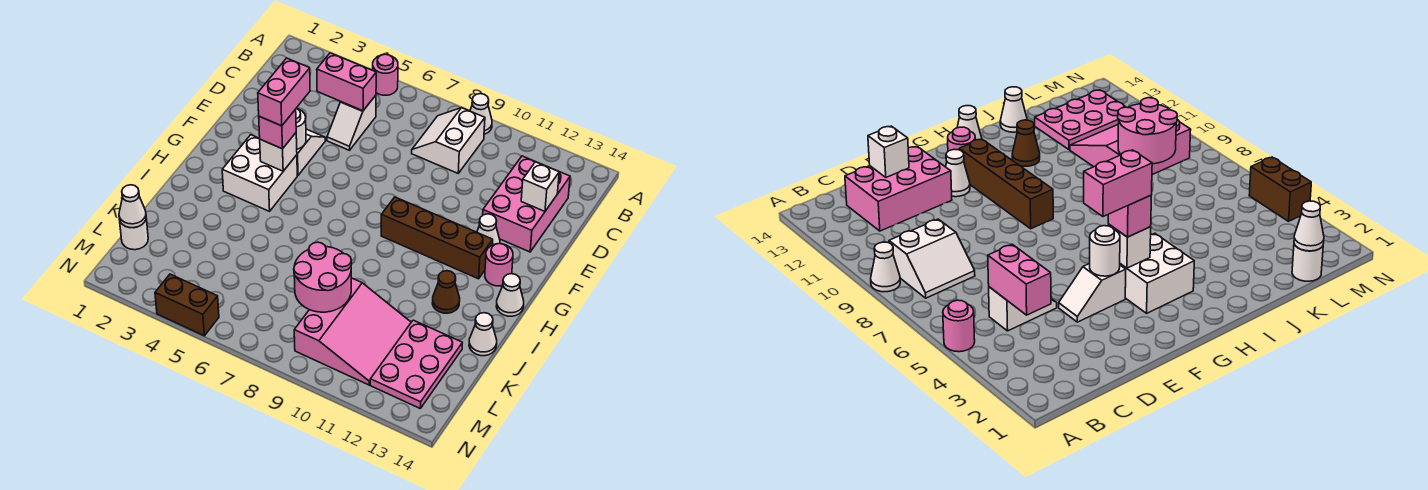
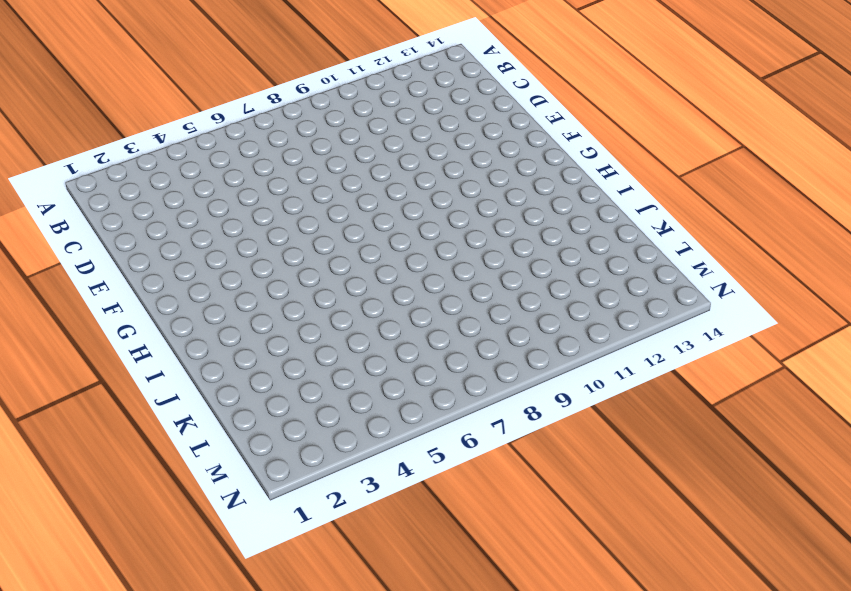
none -> pink 1x1 round brick [373,54,398,95]
none -> white 1x1 cone [470,94,492,134]
none -> white 2x2 slope [412,108,485,173]

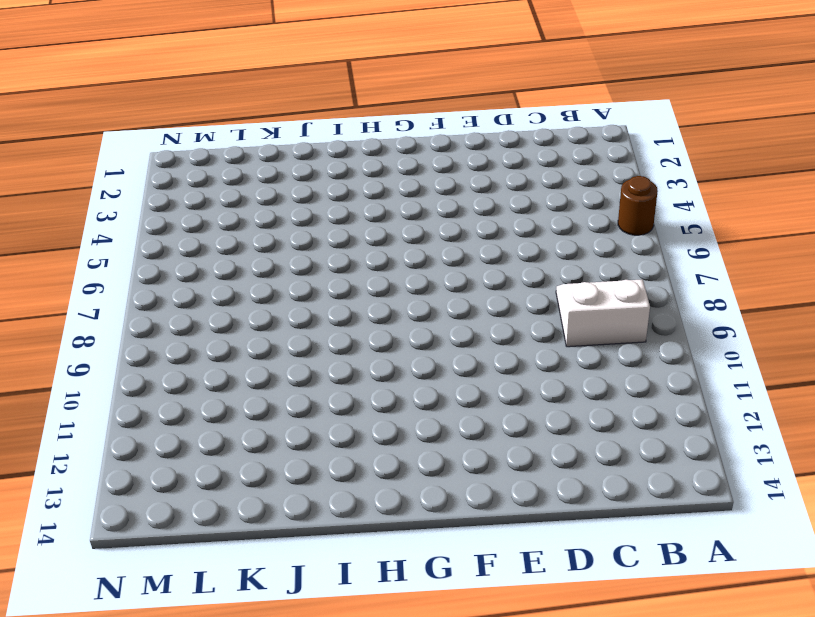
brown 1x1 round brick [618,176,658,235] -> pink 1x1 round brick [373,54,398,95]
none -> white 1x1 cone [470,94,492,134]
none -> white 1x2 slope [327,95,376,150]
none -> pink 2x3 brick [483,156,570,252]

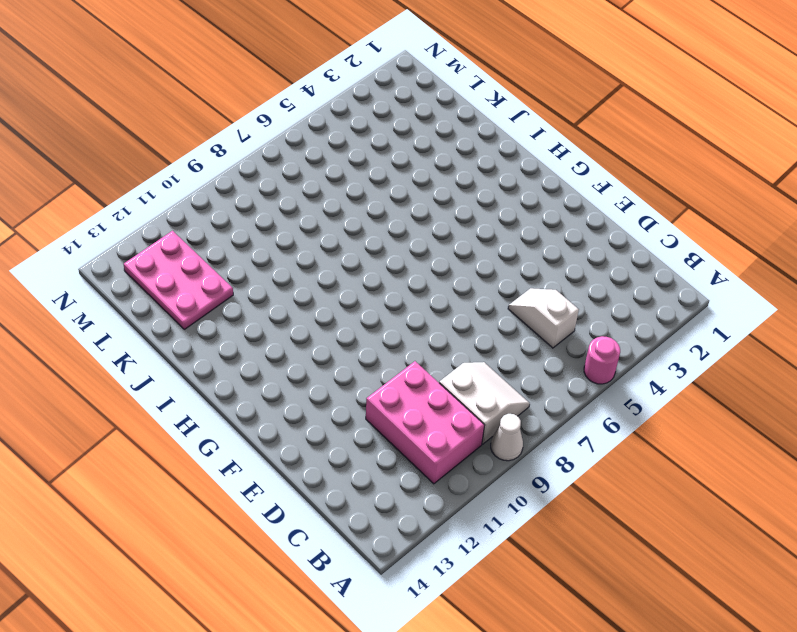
pink 2x3 brick [366,361,485,484] -> pink 2x3 brick moved to [483,156,570,252]
none -> white 1x2 slope [297,129,325,175]
none -> white 1x1 cone [477,214,500,245]
none -> white 2x2 brick [222,135,297,211]

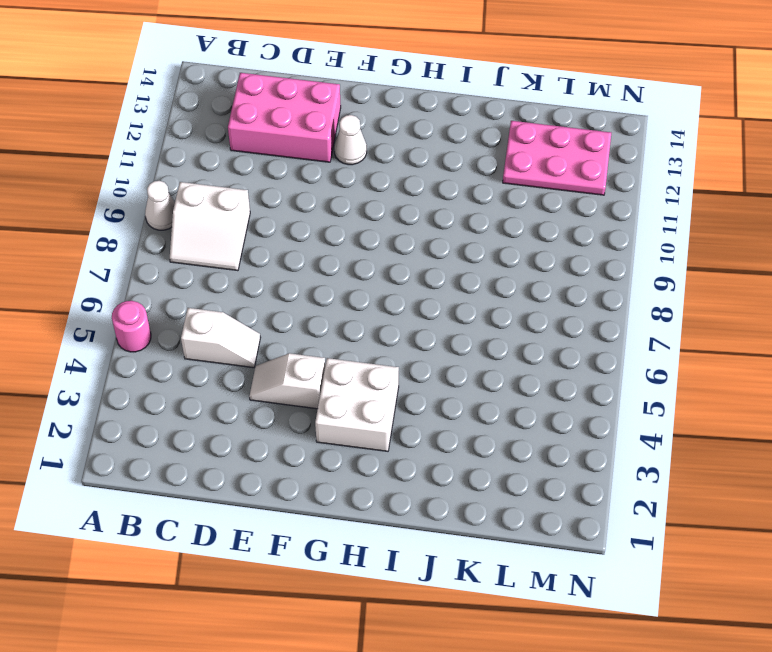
none -> brown 1x4 brick [381,197,493,279]
none -> pink 1x1 round brick [485,244,513,286]
none -> white 1x1 cone [496,274,524,316]

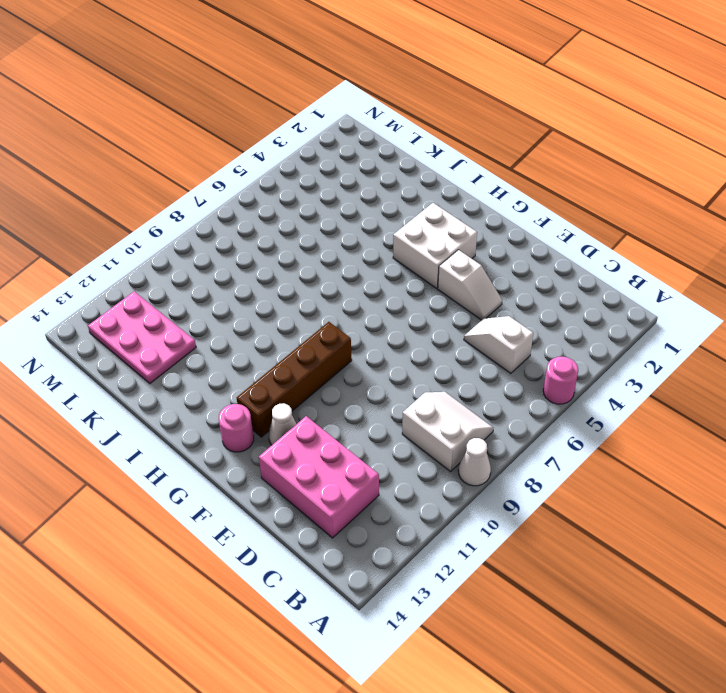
none -> white 1x1 cone [496,274,524,316]
none -> brown 1x1 cone [432,271,460,313]
none -> white 1x1 cone [469,313,497,356]

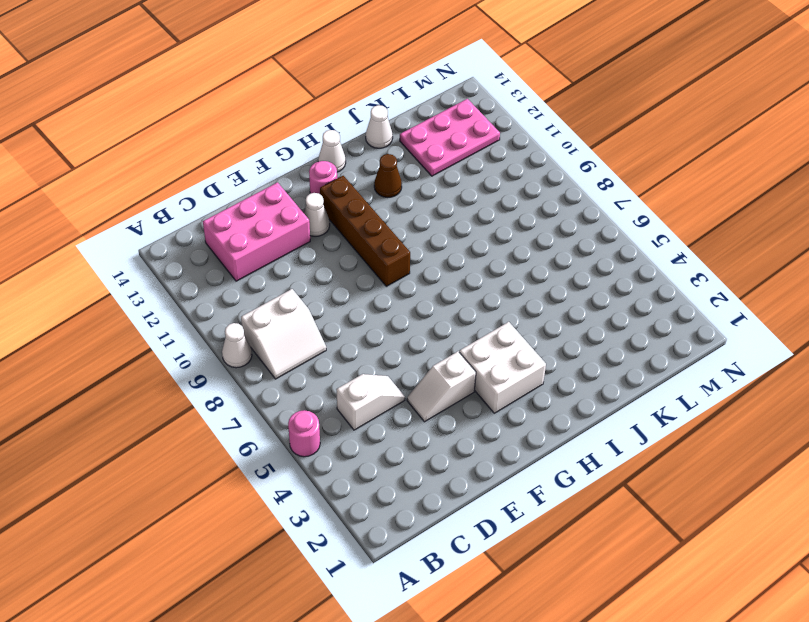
none -> pink 3x3 slope [294,278,411,385]
none -> white 1x1 round brick [120,218,148,250]
none -> brown 1x2 brick [155,274,219,336]

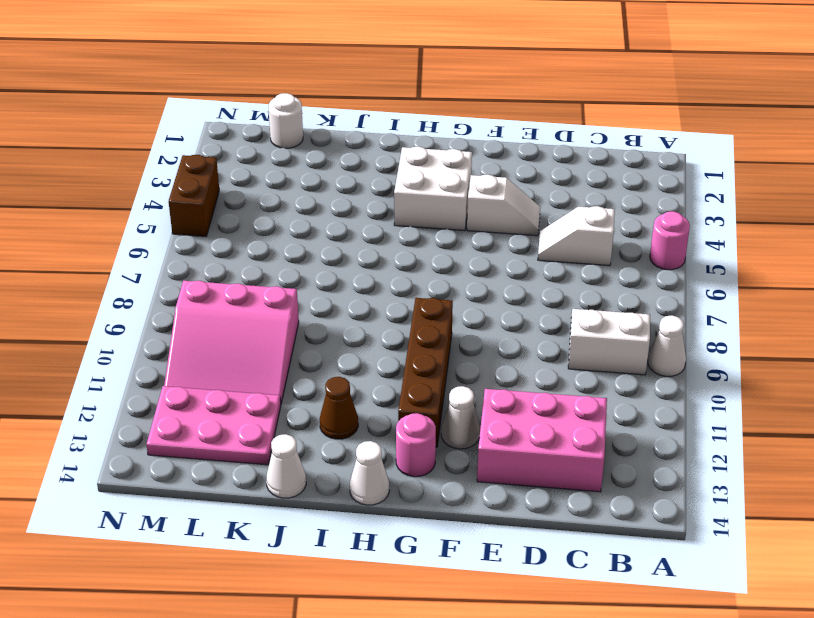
none -> pink 1x2 brick [317,53,376,111]
none -> white 1x1 brick [521,162,559,211]
none -> white 1x1 round brick [296,108,306,149]

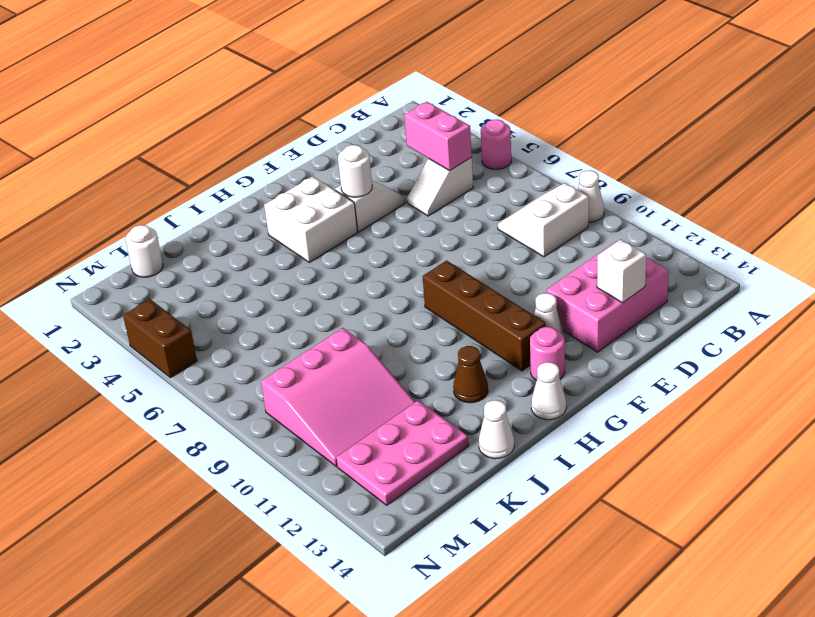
none -> white 1x1 brick [260,133,297,171]
none -> pink 2x2 round brick [294,242,352,312]
none -> white 1x1 cone [119,185,146,228]

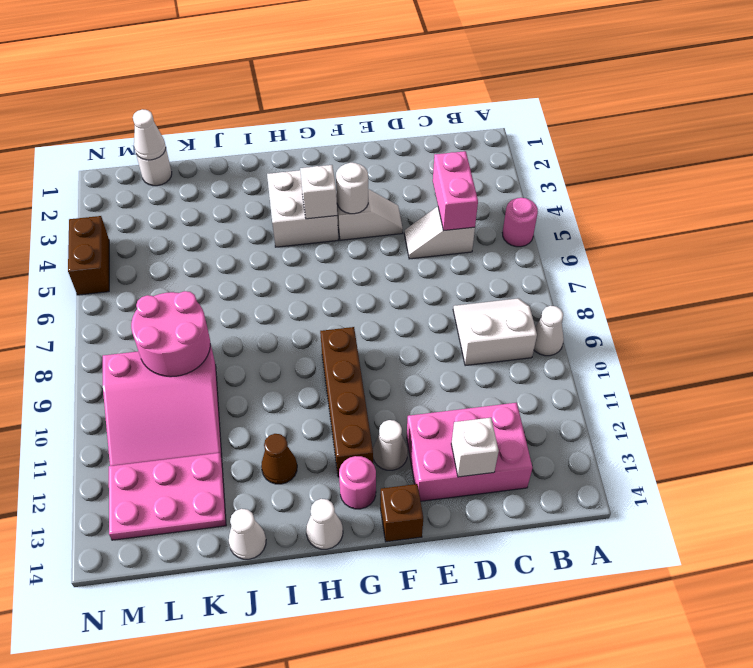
brown 1x1 brick [380,484,423,542] -> none
none -> pink 1x1 brick [259,109,296,149]
none -> pink 1x2 brick [258,58,310,126]

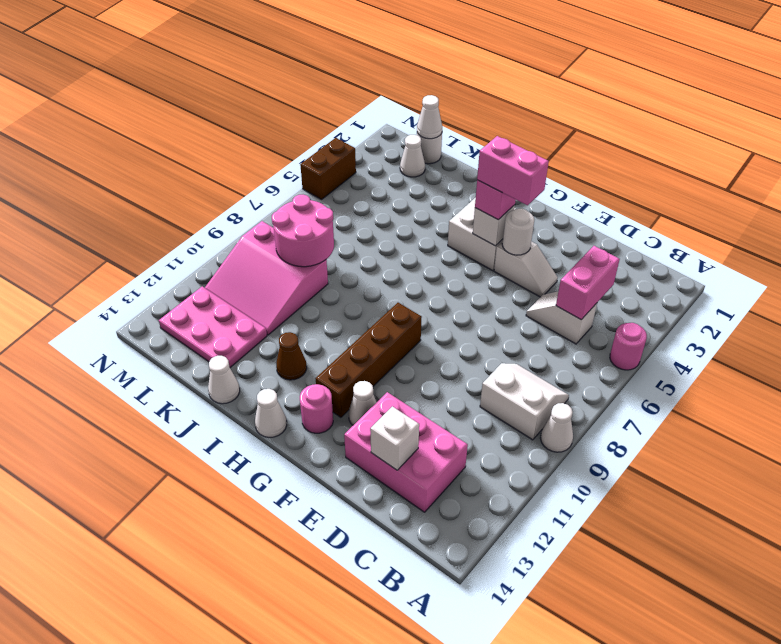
white 1x1 cone [400,135,425,177] -> none

